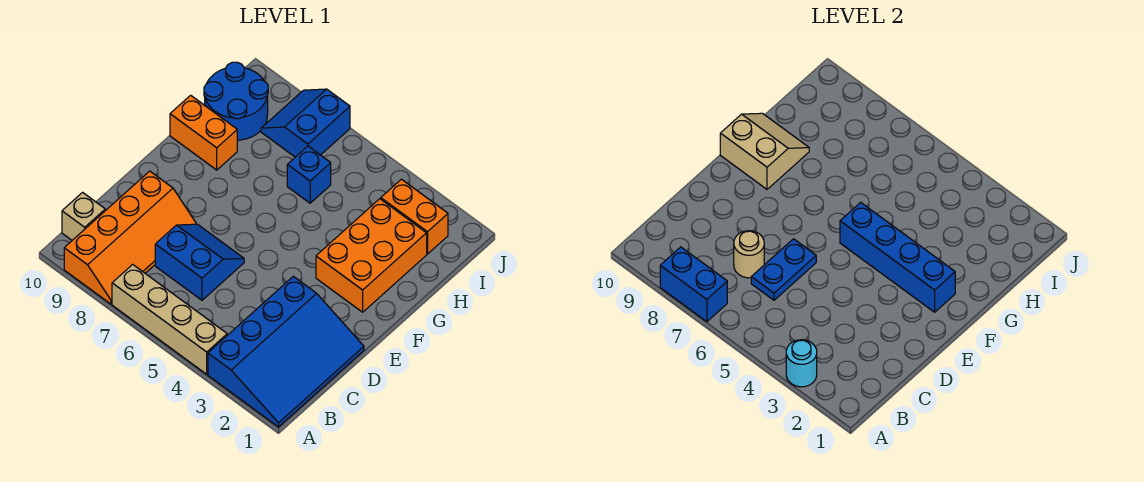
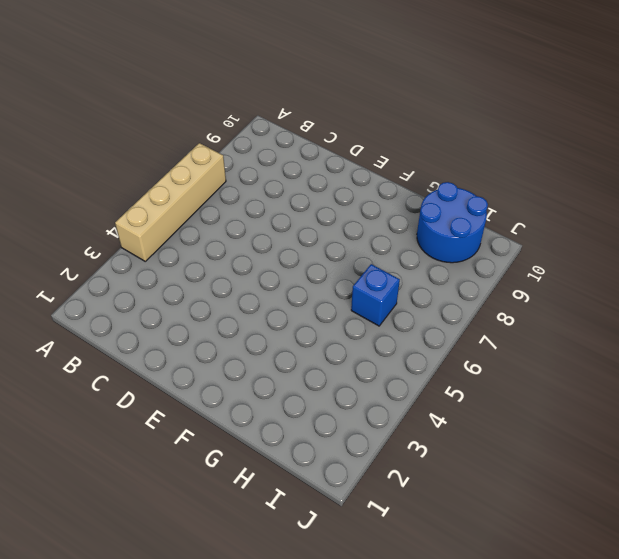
none -> blue 3x4 slope [208,276,364,427]
none -> orange 2x4 slope [64,171,196,304]
none -> tan 1x1 brick [62,192,105,240]

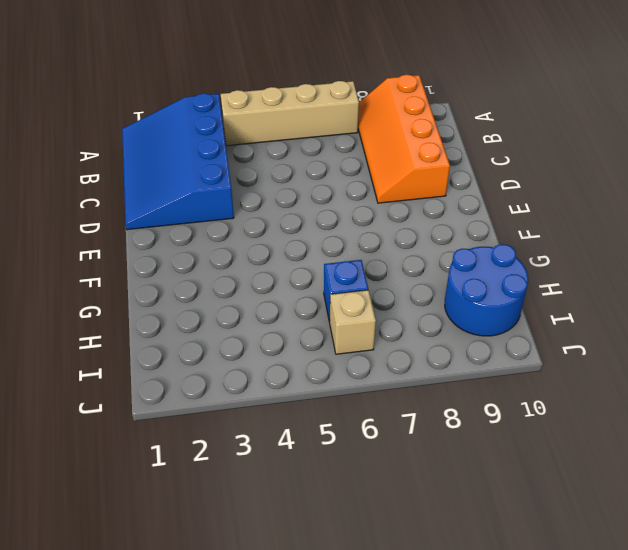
tan 1x1 brick [330,290,376,354] -> tan 1x1 brick moved to [62,192,105,240]
none -> blue 2x2 slope [155,224,244,300]
none -> orange 2x3 brick [316,199,427,312]
none -> orange 1x2 brick [170,95,237,170]

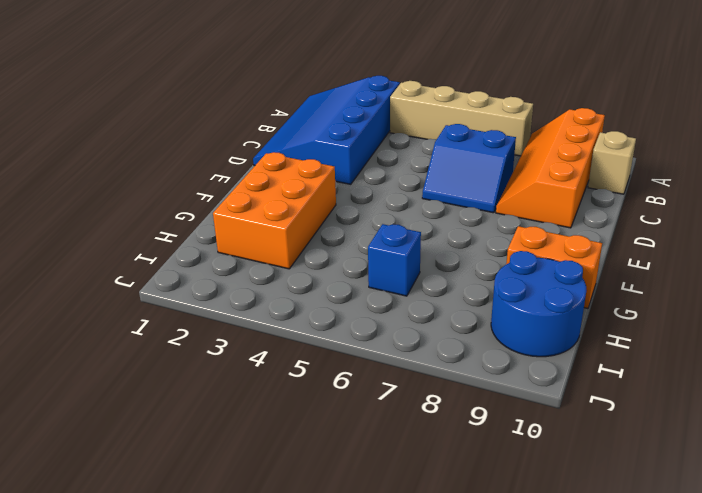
none -> orange 1x2 brick [381,179,448,254]
none -> blue 2x2 slope [261,89,350,157]
none -> cyan 1x1 round brick [786,340,817,387]

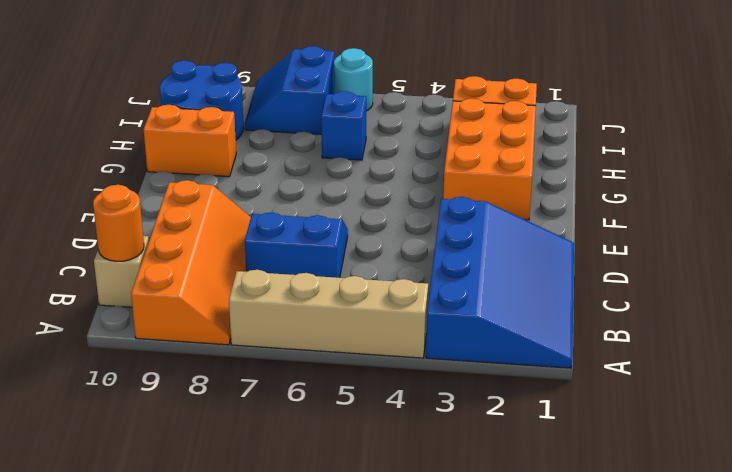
orange 1x1 round brick [93,185,144,261] -> none
cyan 1x1 round brick [334,48,373,111] -> cyan 1x1 round brick moved to [786,340,817,387]
none -> blue 1x2 brick [660,247,727,322]
none -> blue 1x2 plate [751,239,816,300]
none -> tan 1x1 round brick [734,231,764,278]

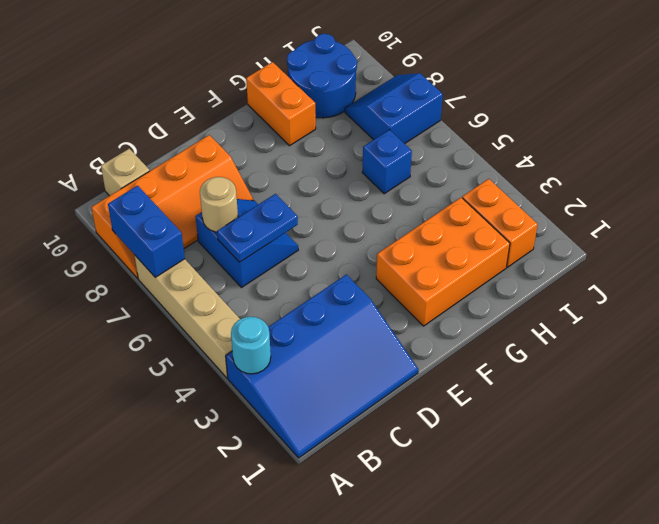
none -> blue 1x4 brick [840,202,955,312]
none -> tan 2x2 slope [720,113,809,189]

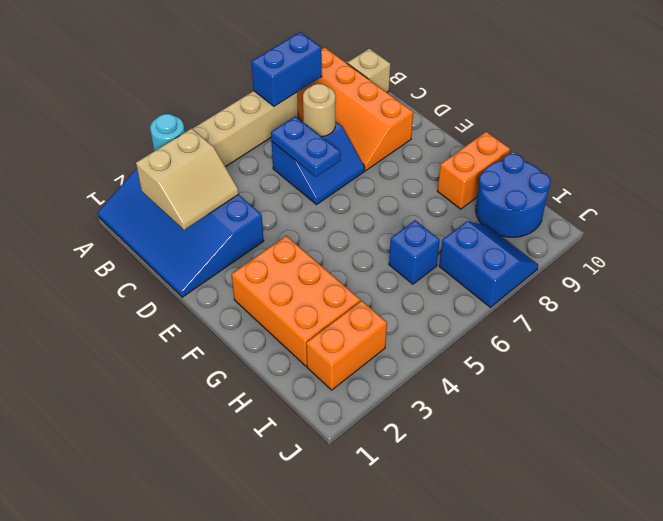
tan 2x2 slope [136,128,239,230] -> tan 2x2 slope moved to [720,113,809,189]
none -> blue 1x4 brick [840,202,955,312]

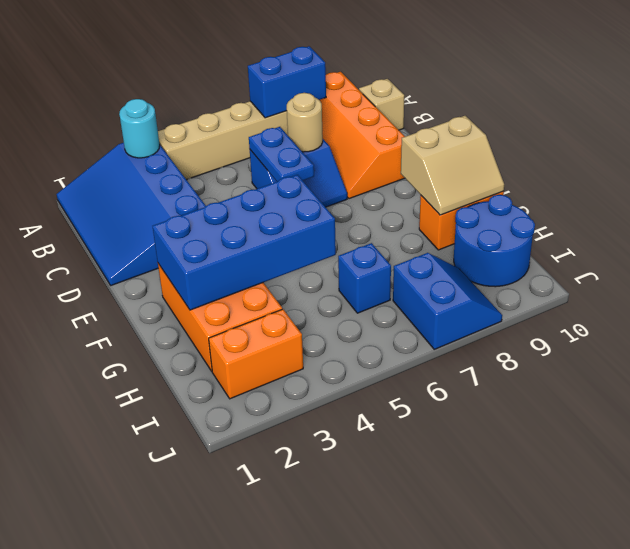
blue 2x4 brick [153,175,336,310] -> blue 1x4 brick [840,202,955,312]

